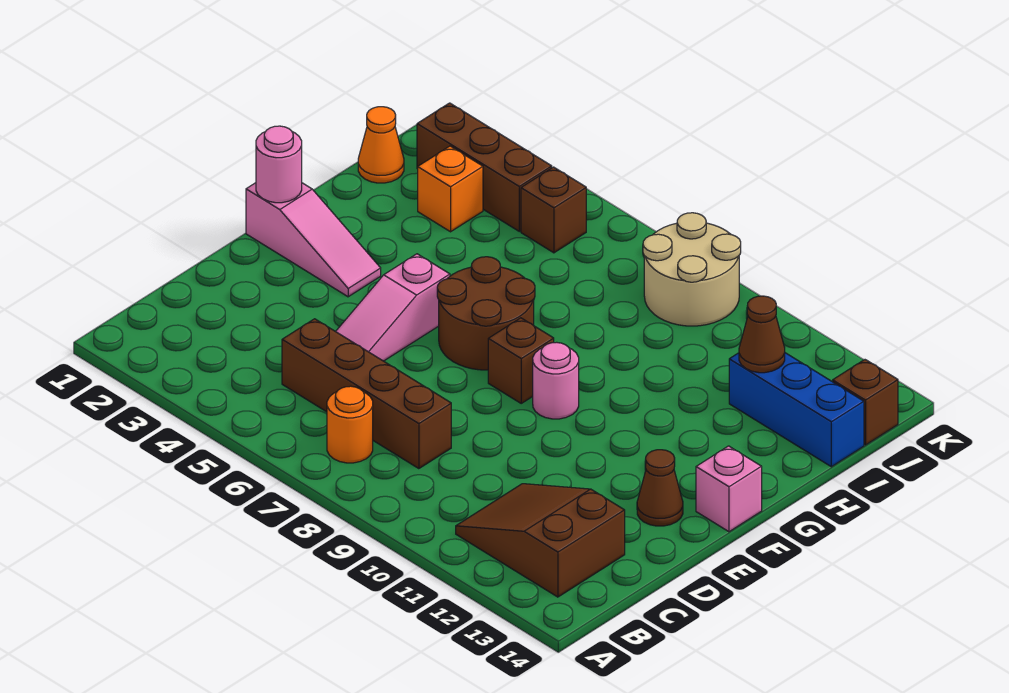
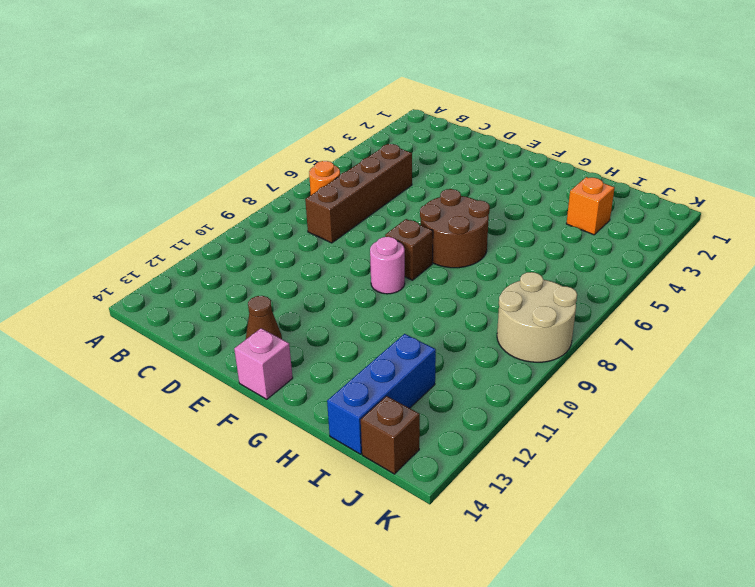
none -> brown 2x3 slope [456,484,625,597]
none -> pink 1x3 slope [336,254,450,361]
none -> pink 1x3 slope [246,183,381,297]

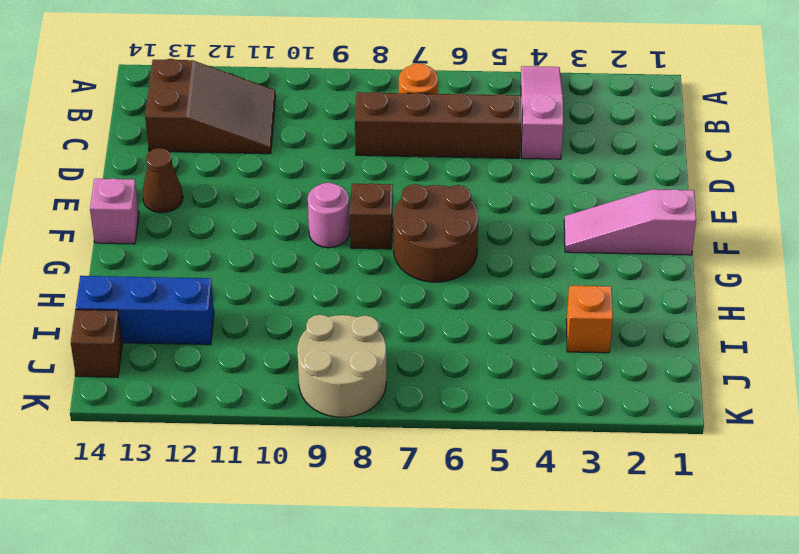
pink 1x3 slope [521,66,563,159] -> pink 1x3 slope moved to [336,254,450,361]
none -> orange 1x1 cone [358,107,404,183]
none -> brown 1x3 brick [417,103,552,231]
none -> brown 1x1 brick [521,167,586,253]

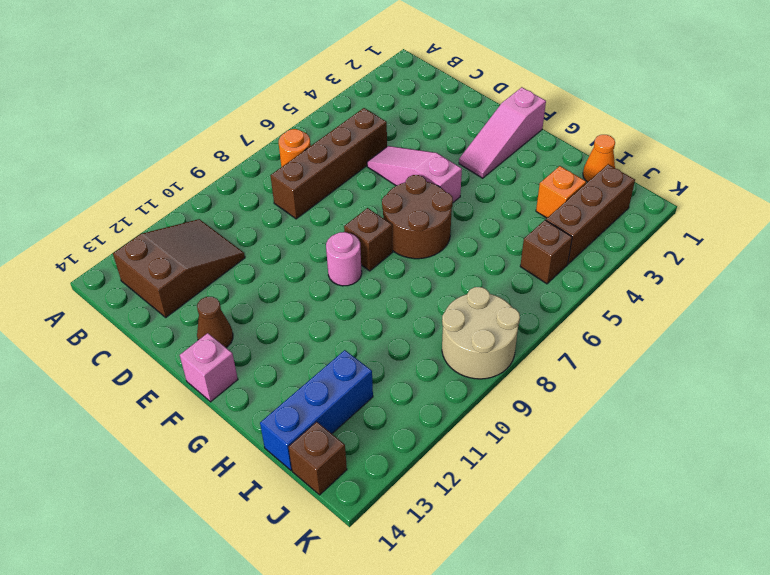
none -> pink 1x1 round brick [256,126,302,203]
none -> brown 1x1 cone [739,296,785,373]

